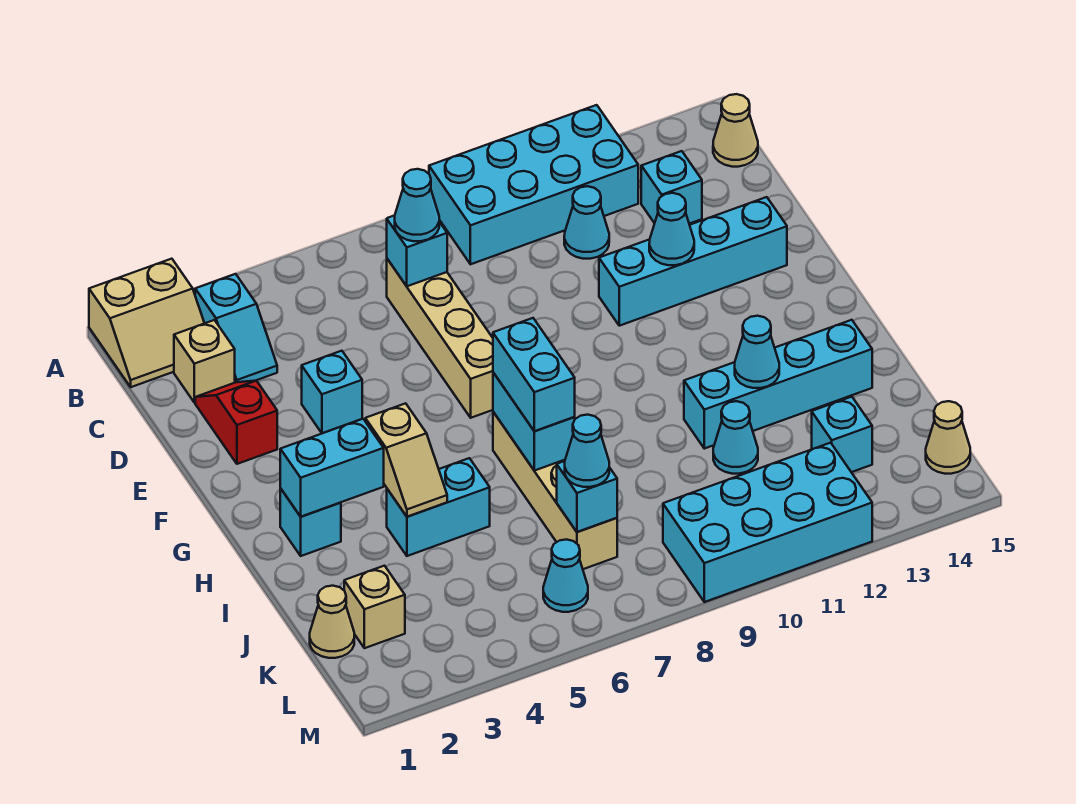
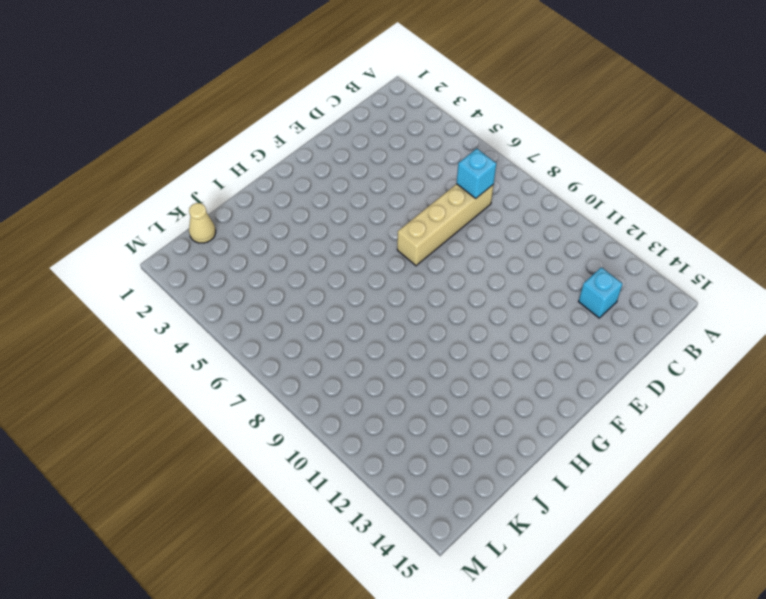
none -> tan 2x2 slope [89,259,204,387]
none -> cyan 2x4 brick [429,105,638,264]
none -> cyan 1x2 slope [195,274,277,382]
none -> tan 1x1 cone [713,94,758,167]

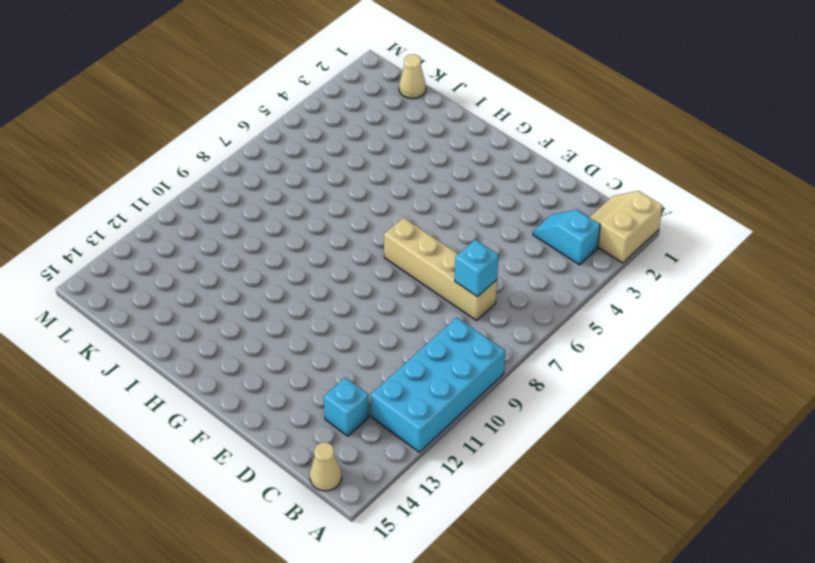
none -> tan 1x1 brick [174,320,235,403]
none -> cyan 1x1 cone [564,186,609,259]
none -> red 1x2 slope [195,381,277,464]
none -> cyan 1x1 brick [302,351,362,433]

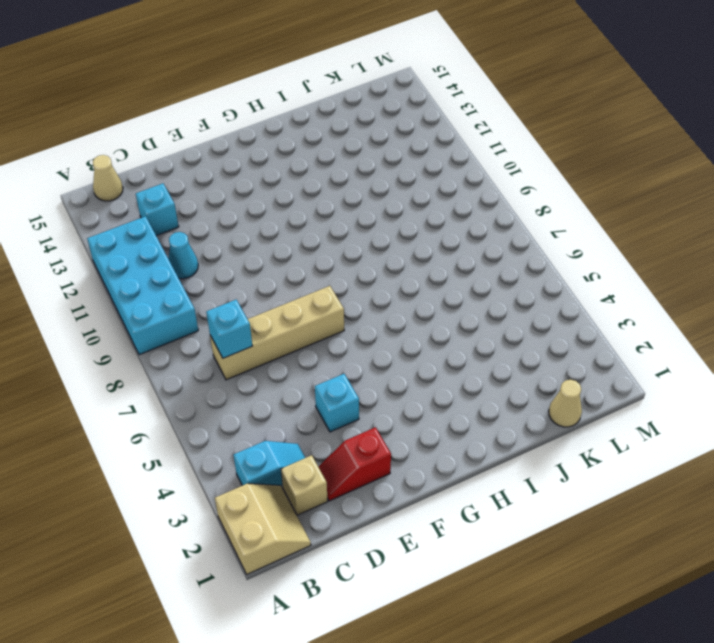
none -> cyan 1x4 brick [599,197,787,326]
none -> cyan 1x1 brick [280,488,341,556]
none -> tan 1x4 brick [493,412,617,569]
none -> cyan 1x2 brick [387,458,490,556]

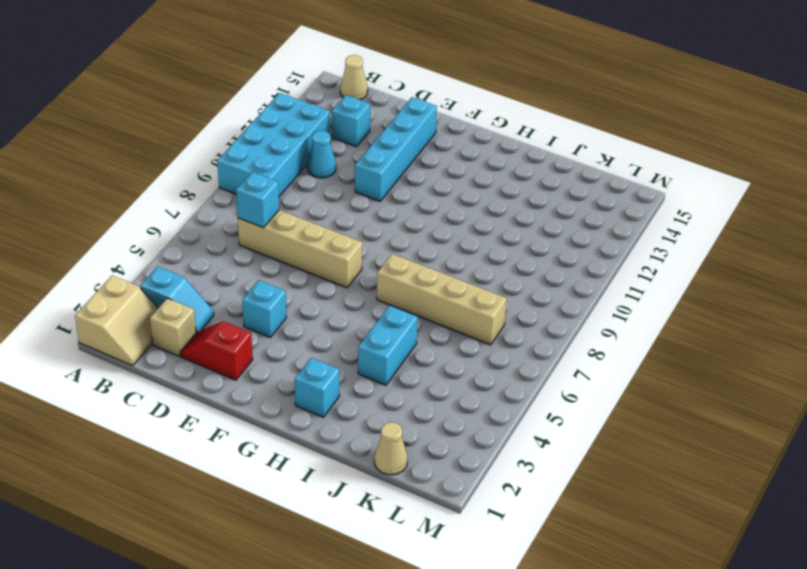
none -> cyan 1x4 brick [684,320,872,449]
none -> cyan 1x1 cone [713,401,758,474]
none -> tan 1x1 brick [344,566,405,648]
none -> cyan 1x1 brick [812,397,872,472]

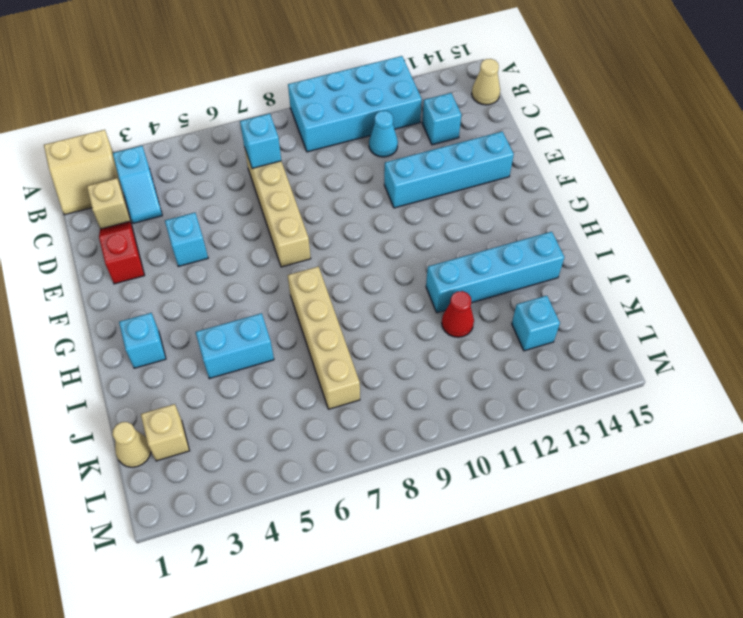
red 1x1 cone [442,291,474,337] -> cyan 1x1 cone [713,401,758,474]
none -> cyan 1x1 cone [543,540,588,612]
none -> cyan 2x4 brick [663,443,872,602]
none -> tan 1x1 cone [926,401,970,474]
none -> cyan 1x1 cone [649,193,694,265]

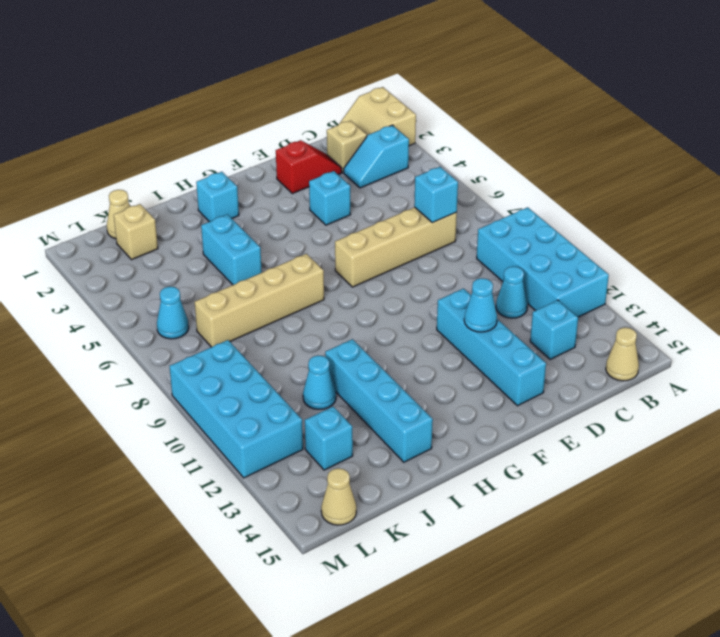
none -> cyan 1x2 brick [280,419,384,517]
none -> tan 1x2 slope [365,403,447,517]
none -> cyan 1x2 brick [493,373,575,471]
none -> cyan 1x1 cone [735,316,779,388]

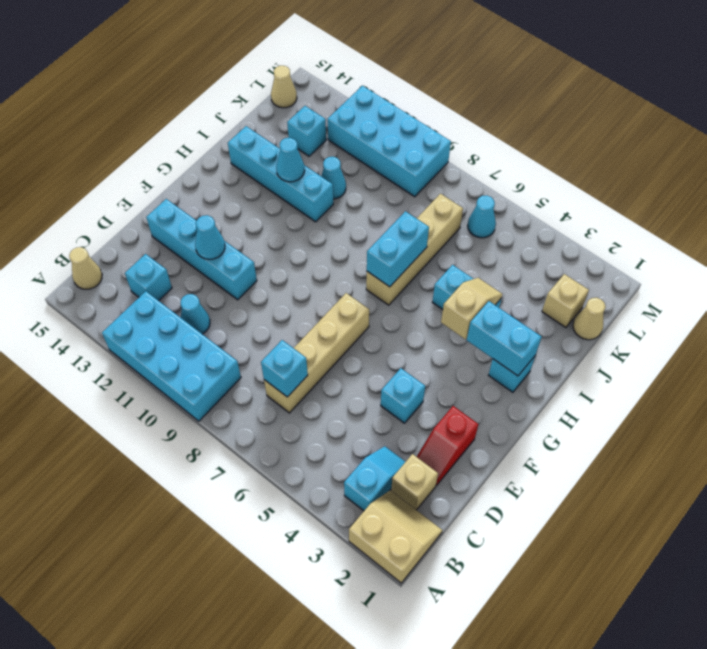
none -> cyan 1x1 brick [557,461,617,532]
none -> cyan 1x1 cone [395,169,439,241]
none -> cyan 1x2 brick [493,318,575,431]
none -> cyan 1x1 cone [565,415,609,487]

